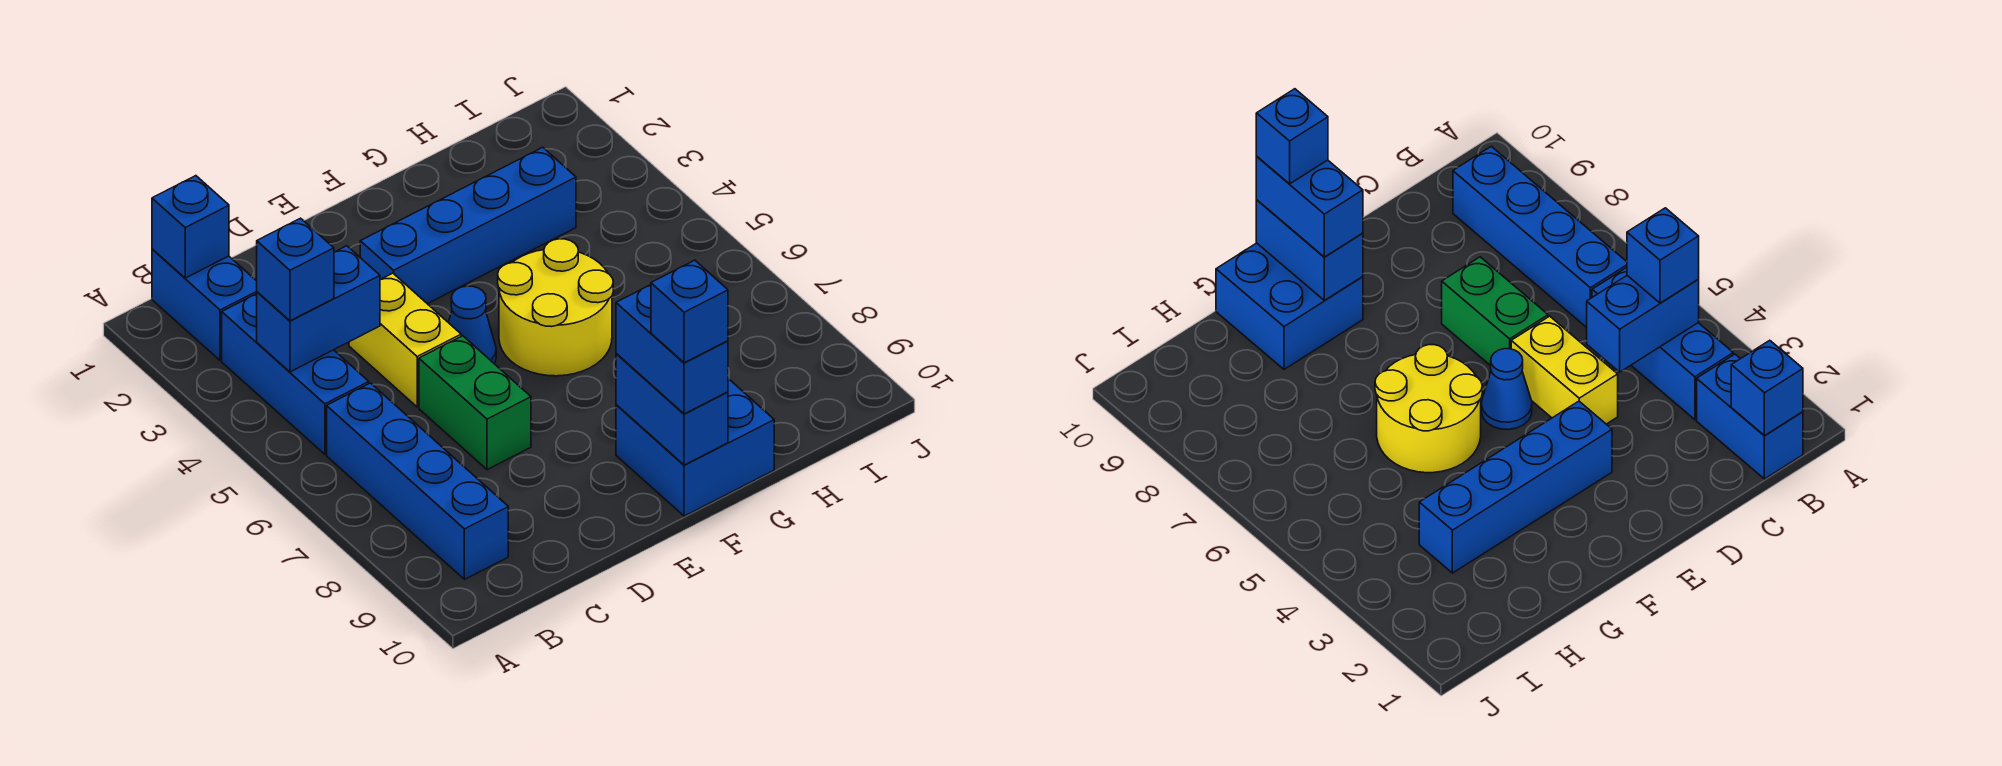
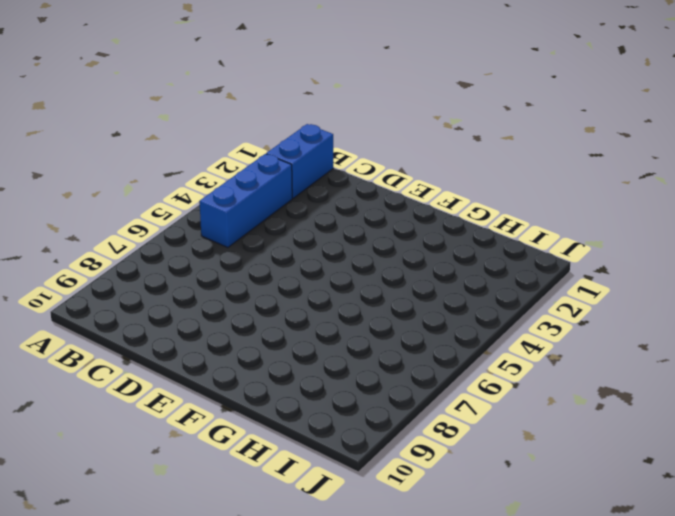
none -> blue 1x4 brick [327,383,508,579]
none -> yellow 1x2 brick [349,273,461,407]
none -> green 1x2 brick [419,336,531,470]

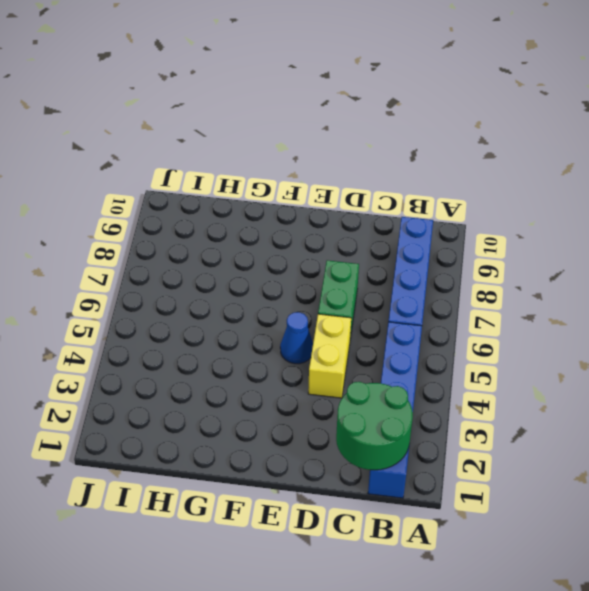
green 2x2 round brick [336,382,413,470] -> blue 1x1 brick [152,176,229,278]
none -> blue 1x4 brick [360,147,576,304]
none -> yellow 2x2 round brick [498,239,613,376]
none -> blue 2x2 brick [616,379,774,516]

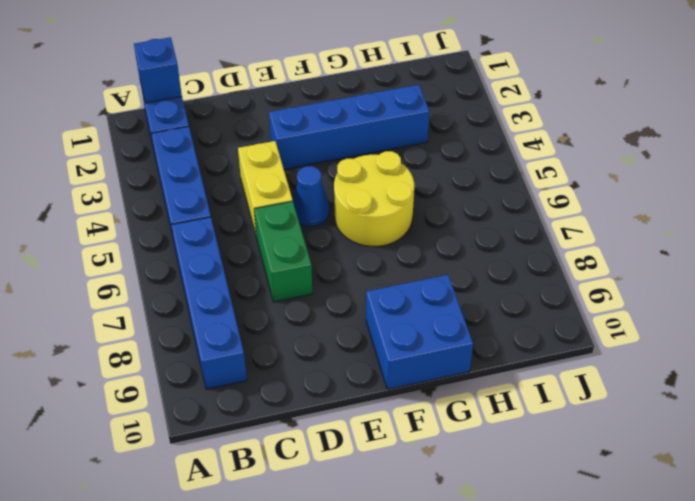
none -> blue 1x2 brick [257,246,380,372]
none -> blue 1x2 brick [616,354,728,465]
none -> blue 1x1 brick [257,218,334,321]

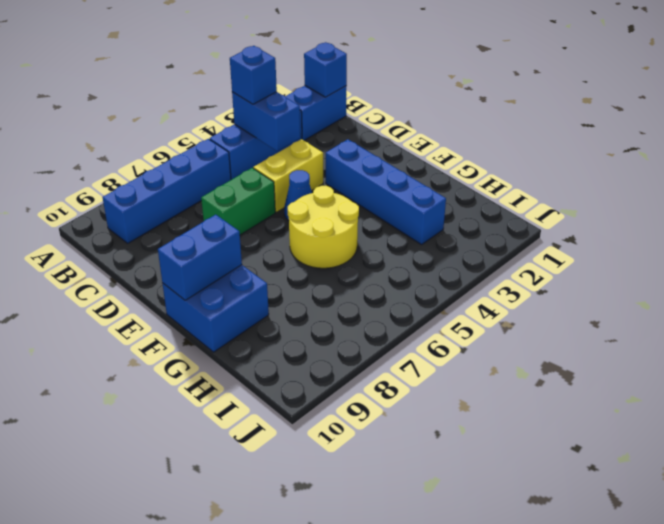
none -> blue 1x2 brick [616,285,728,414]
none -> blue 1x1 brick [651,260,728,363]

